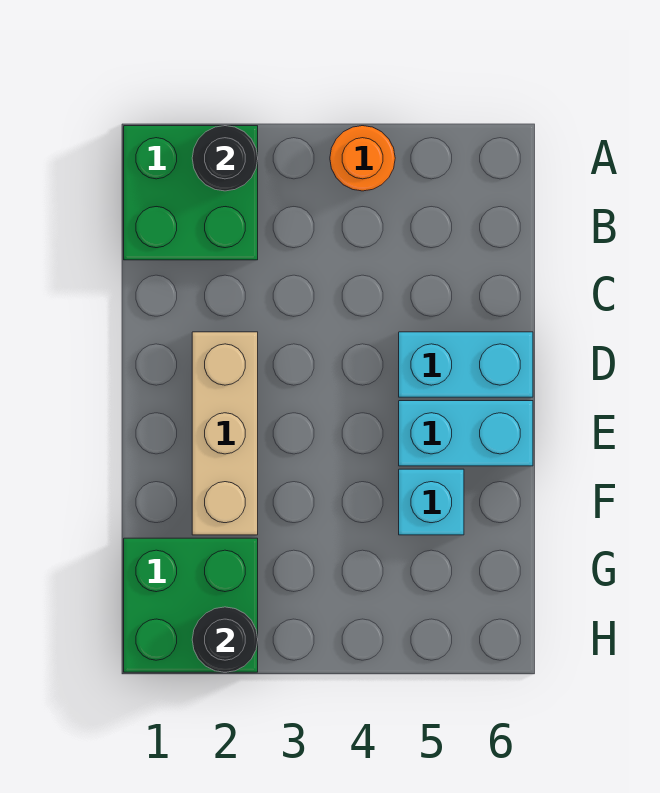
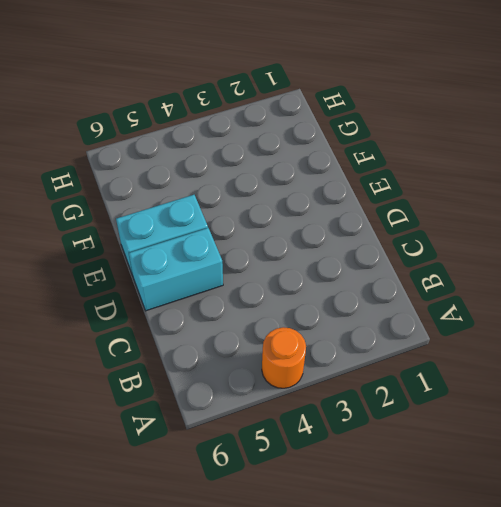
none -> green 2x2 brick [124,126,258,260]
none -> tan 1x3 brick [192,332,258,535]

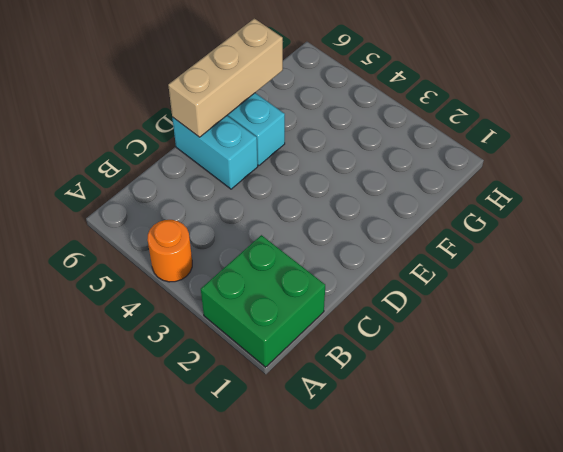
tan 1x3 brick [168,19,283,137] -> tan 1x3 brick moved to [192,332,258,535]
none -> cyan 1x1 brick [399,469,464,535]
none -> green 2x2 brick [124,538,258,672]

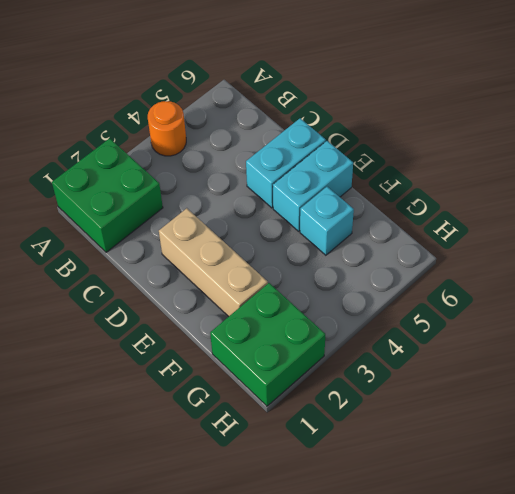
none -> black 1x1 round brick [192,126,258,191]
none -> black 1x1 round brick [192,607,258,672]

